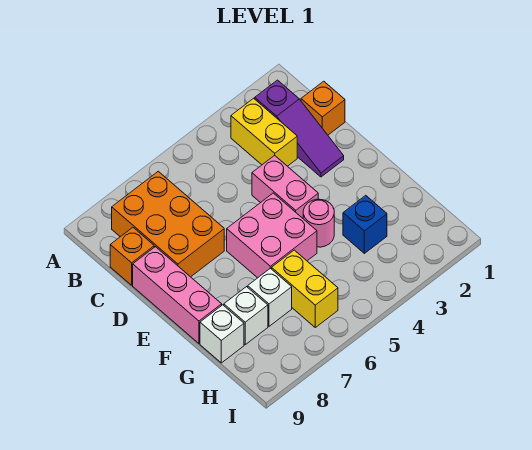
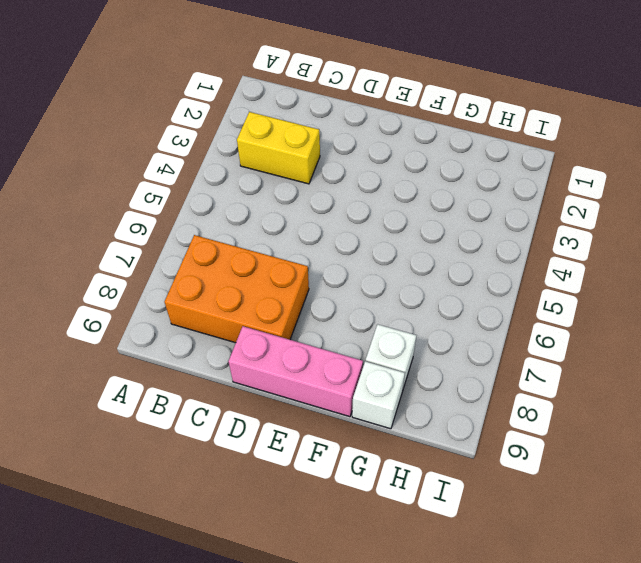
none -> purple 1x3 slope [255,80,344,177]
none -> orange 1x1 brick [301,81,345,135]
none -> orange 1x1 brick [110,228,154,285]

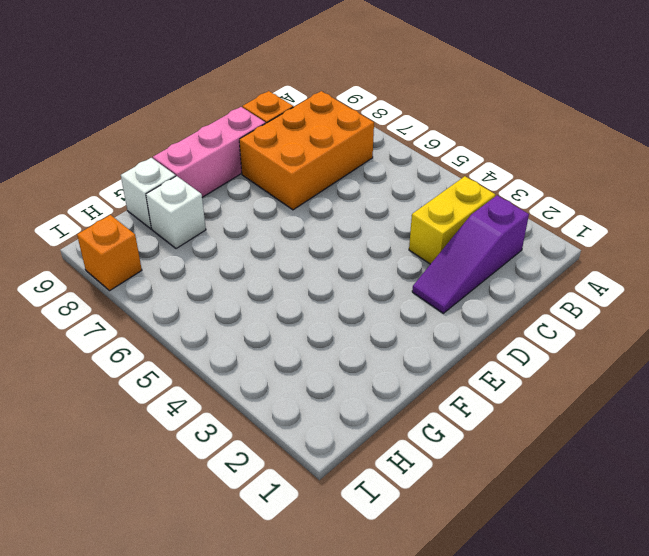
orange 1x1 brick [77,215,142,291] -> orange 1x1 brick moved to [301,81,345,135]
none -> pink 1x2 brick [252,155,318,218]
none -> pink 2x2 brick [227,193,317,278]
none -> pink 1x1 round brick [303,199,334,247]

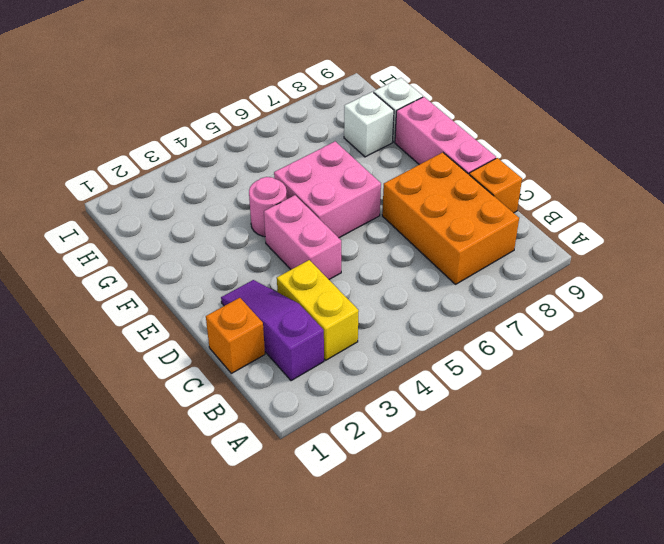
none -> blue 1x1 brick [343,195,387,253]
none -> yellow 1x2 brick [272,250,338,327]
none -> white 1x1 brick [248,268,292,326]

